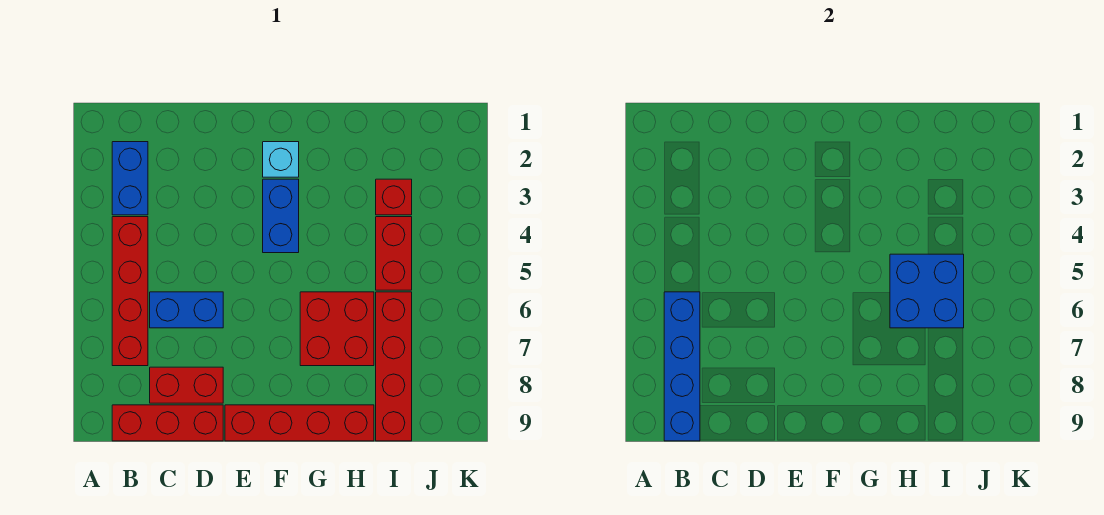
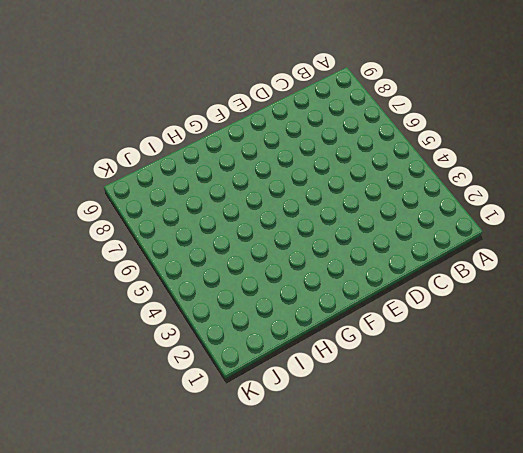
none -> blue 1x2 brick [112,142,148,215]
none -> red 1x4 brick [112,217,148,366]
none -> red 1x3 brick [112,405,223,441]

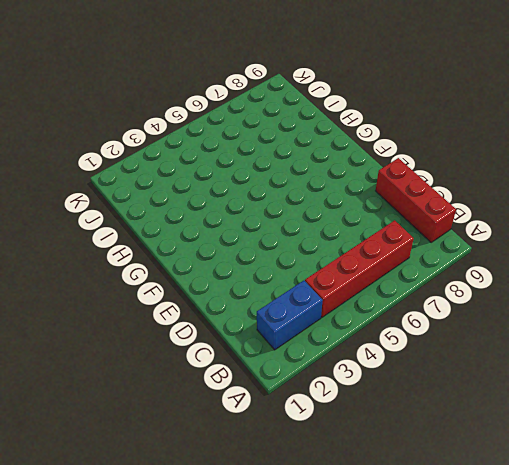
none -> blue 1x2 brick [150,292,223,328]
none -> red 1x2 brick [150,367,223,403]
none -> red 1x4 brick [225,405,374,441]

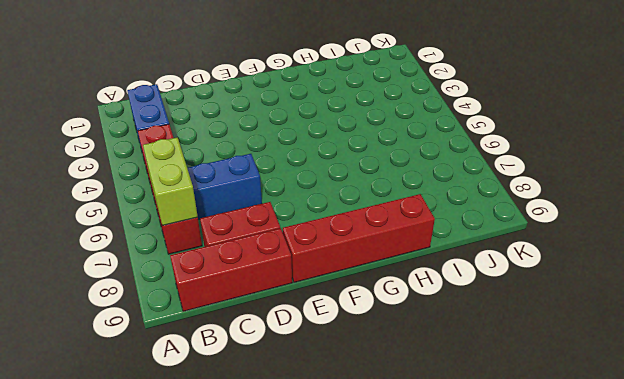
lime 1x2 brick [143,137,198,226] -> blue 1x4 brick [664,292,700,441]
none -> cyan 1x1 brick [263,142,299,177]
none -> blue 1x2 brick [263,179,299,253]
none -> red 2x2 brick [300,292,374,366]

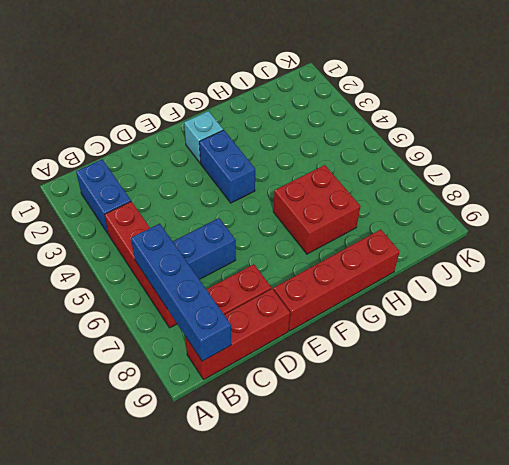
none -> red 1x1 brick [376,179,412,215]
none -> red 1x2 brick [376,217,412,290]
none -> red 1x4 brick [376,292,412,441]

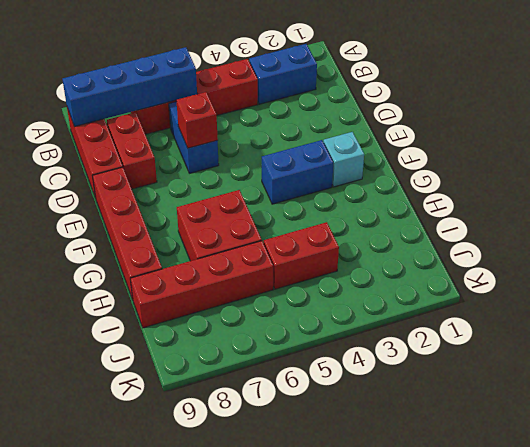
red 1x1 brick [176,92,218,148] -> red 1x1 brick moved to [376,179,412,215]
none -> blue 2x2 brick [890,254,964,328]

